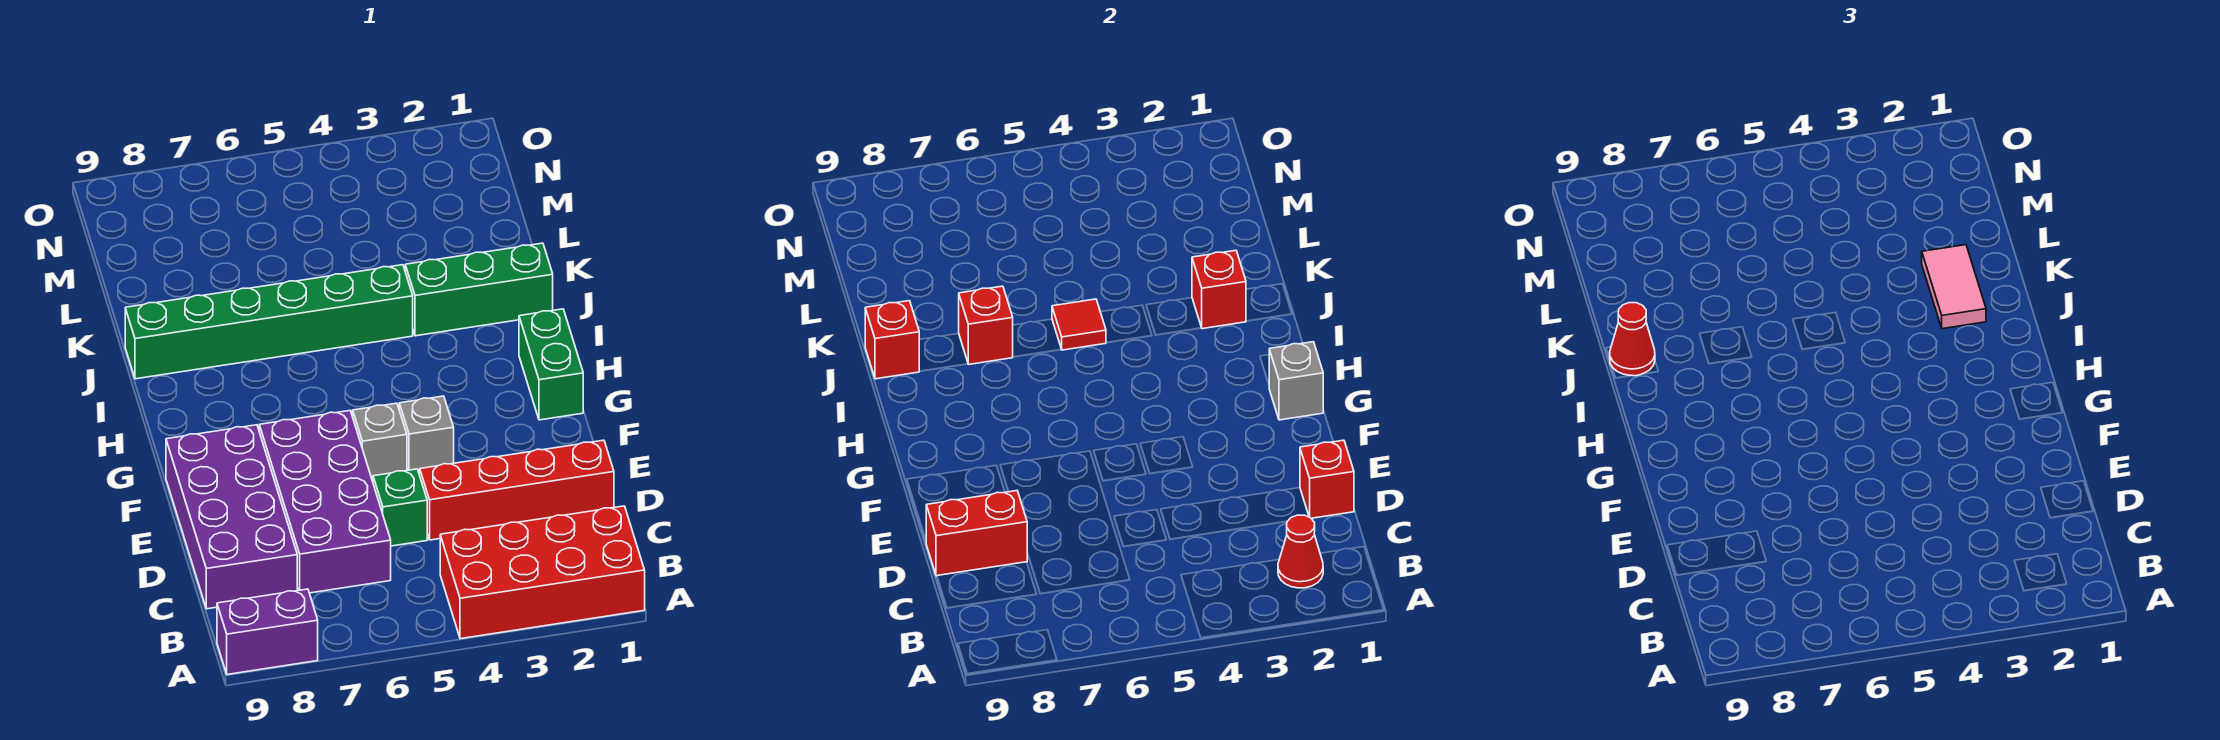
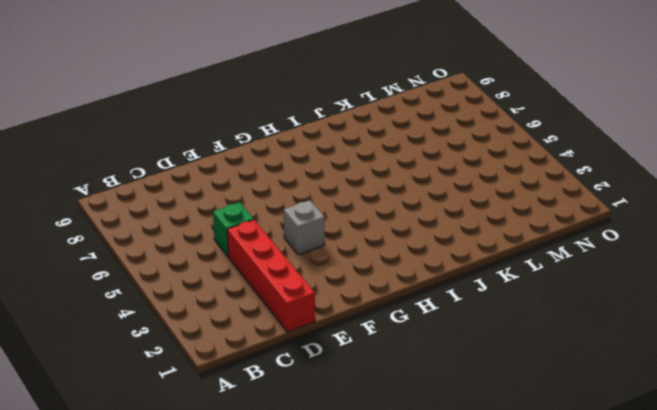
none -> red 2x4 brick [440,506,645,639]
none -> purple 1x2 brick [217,589,318,675]
none -> purple 2x4 brick [259,411,391,593]

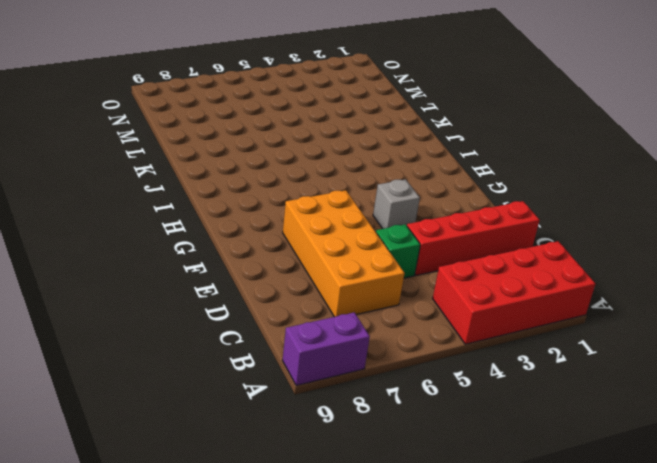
orange 2x4 brick [283,190,405,317] -> purple 2x4 brick [259,411,391,593]
none -> purple 2x4 brick [166,425,297,609]
none -> grey 1x1 brick [353,403,407,480]
none -> green 1x2 brick [519,309,583,420]

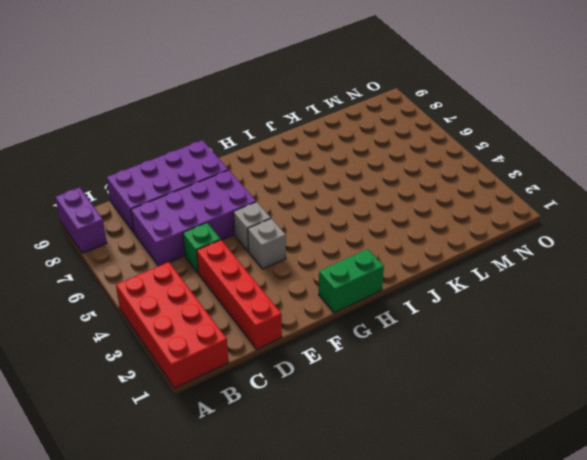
none -> green 1x3 brick [405,243,553,336]
none -> green 1x6 brick [125,265,413,379]
none -> red 1x1 cone [1278,515,1323,588]

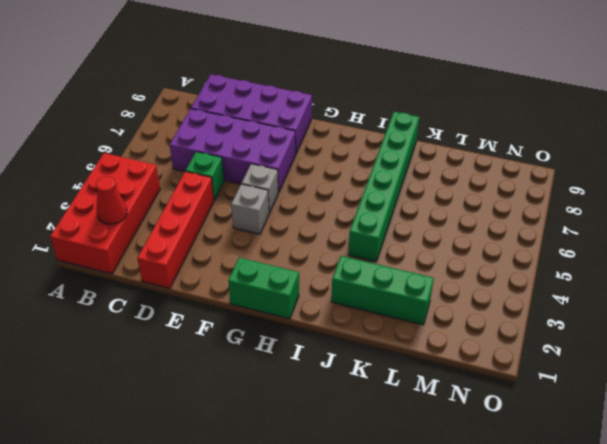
green 1x3 brick [331,256,434,325] -> green 1x3 brick turned to [405,243,553,336]
none -> purple 1x2 brick [217,589,318,675]
none -> red 1x1 brick [1300,440,1354,518]
none -> red 1x2 brick [926,491,1027,576]

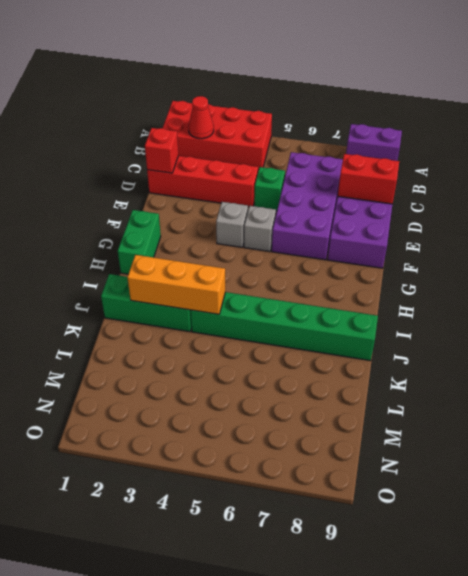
orange 1x3 brick [127,255,225,314] -> red 1x1 brick [1192,250,1246,329]
none -> grey 1x1 brick [1269,342,1323,420]
none -> red 1x1 tile [1052,299,1106,350]
none -> red 1x1 brick [959,286,1013,364]

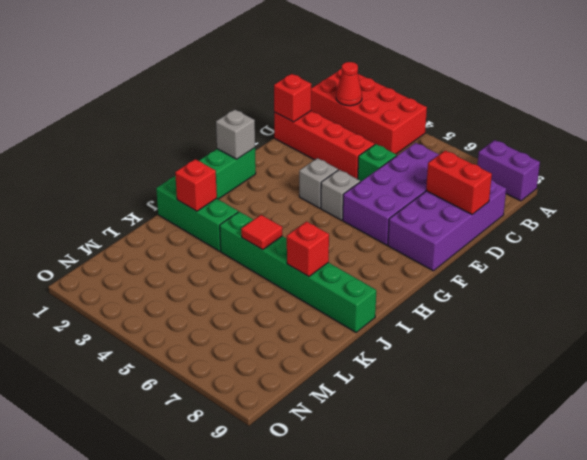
none -> red 1x1 brick [865,301,919,379]
none -> pink 1x2 tile [1922,245,1986,329]
none -> red 1x1 cone [1610,303,1655,376]

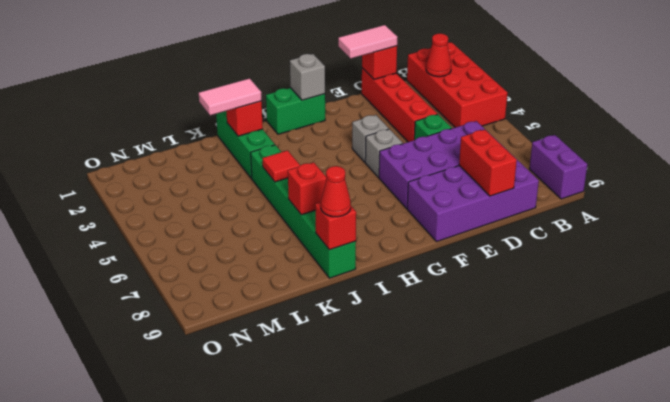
pink 1x2 tile [338,25,397,58] -> none

